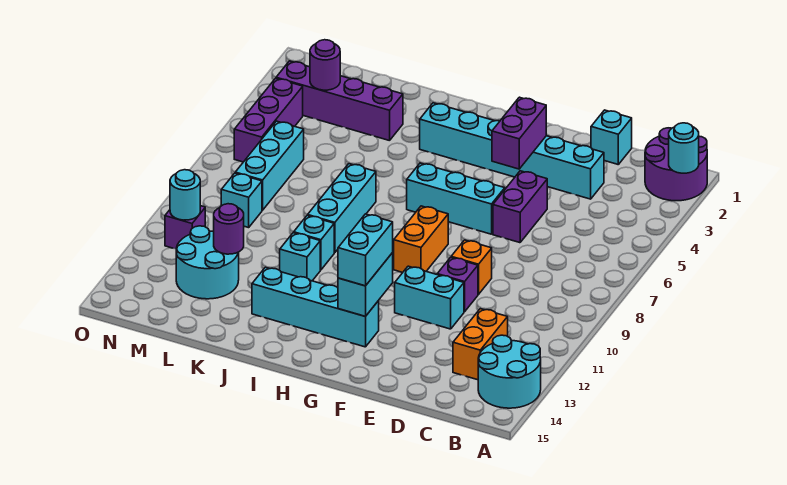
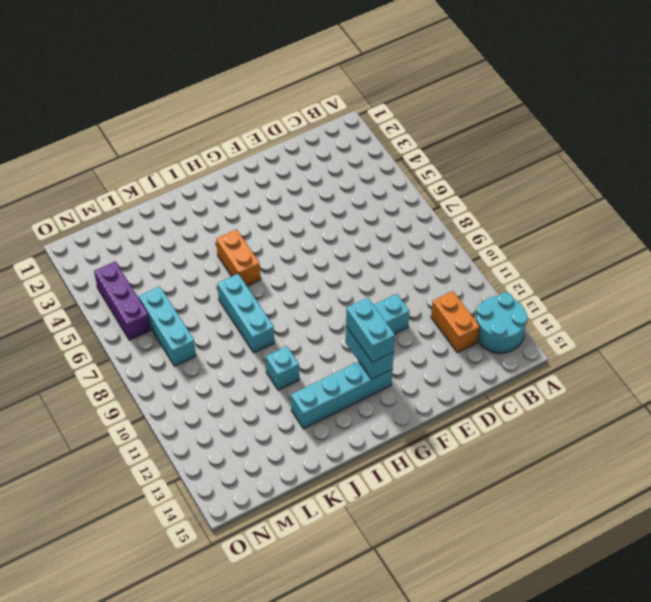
orange 1x2 brick [216,229,261,286] -> orange 1x2 brick moved to [394,206,448,272]
none -> purple 2x2 round brick [645,128,707,201]
none -> cyan 1x1 brick [591,110,632,164]
none -> cyan 1x6 brick [420,103,604,199]

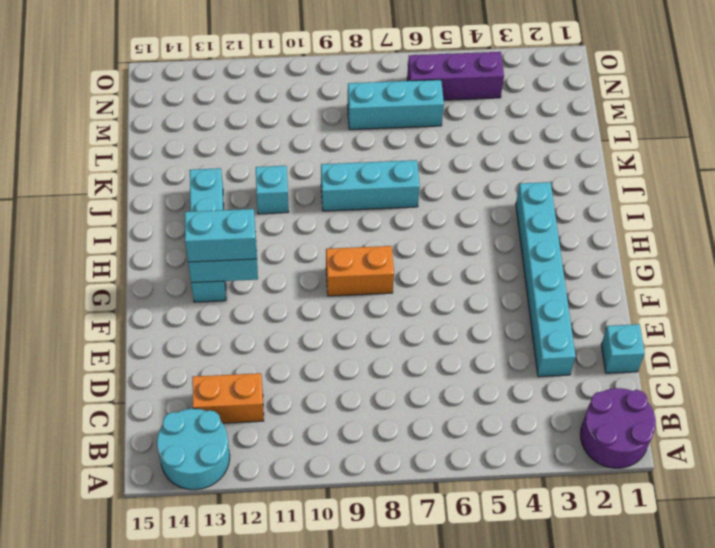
none -> purple 1x2 brick [493,171,547,243]
none -> orange 1x1 brick [451,240,492,295]
none -> purple 1x1 brick [437,257,478,312]

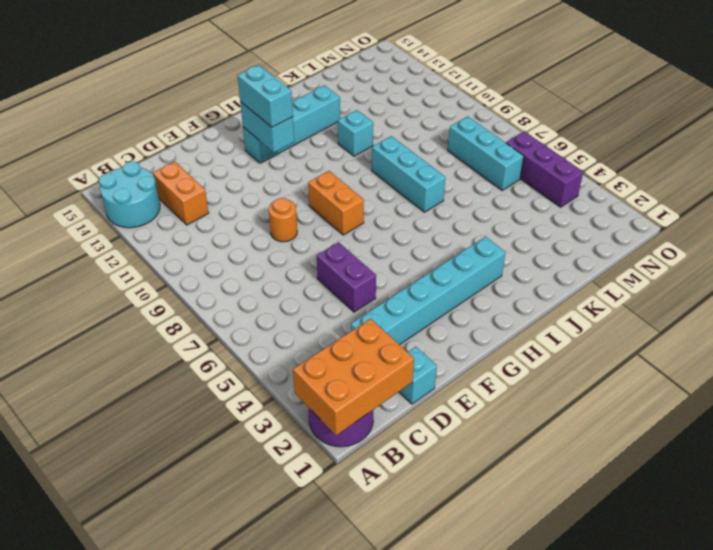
orange 2x3 brick [293,319,414,436] -> cyan 1x1 round brick [669,123,699,173]
orange 1x1 round brick [269,198,297,242] -> orange 1x1 brick [451,240,492,295]
none -> purple 1x1 brick [437,257,478,312]
none -> cyan 1x2 brick [395,266,464,329]
none -> cyan 1x3 brick [407,163,505,234]

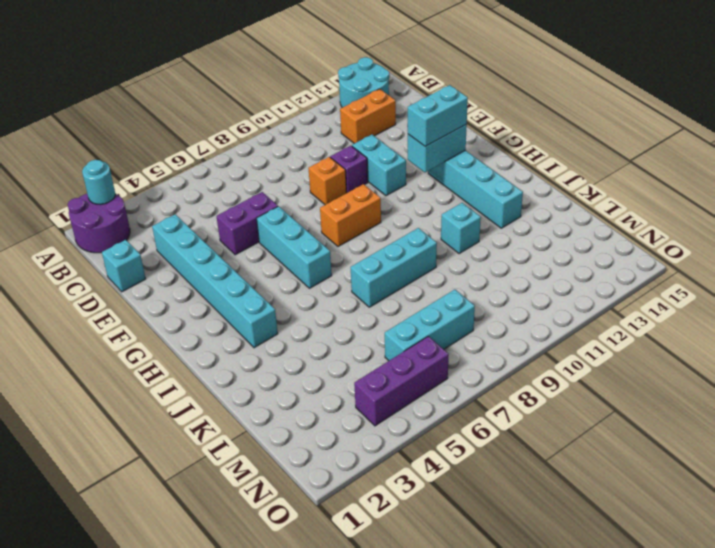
none -> cyan 1x1 brick [294,215,334,270]
none -> purple 1x4 brick [276,61,403,141]
none -> cyan 2x2 round brick [176,226,239,299]

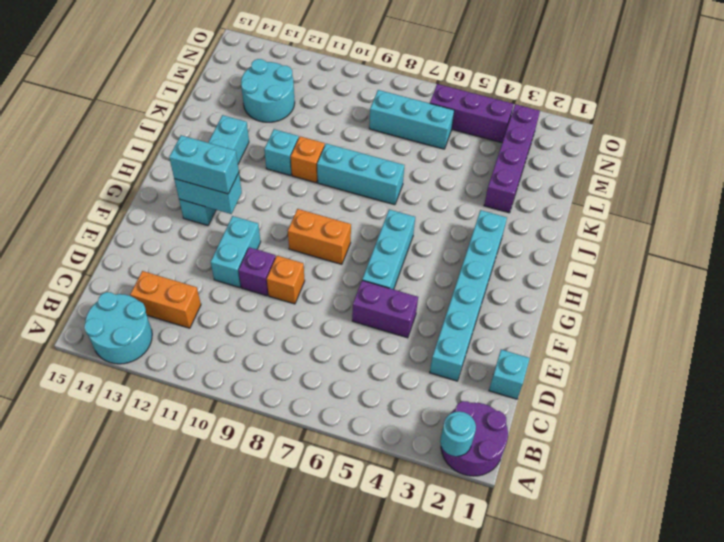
orange 1x1 brick [291,136,325,183] -> cyan 1x1 brick [294,215,334,270]
none -> cyan 1x1 brick [221,173,262,228]
none -> purple 1x1 brick [165,206,205,249]
none -> purple 1x2 brick [492,97,546,169]

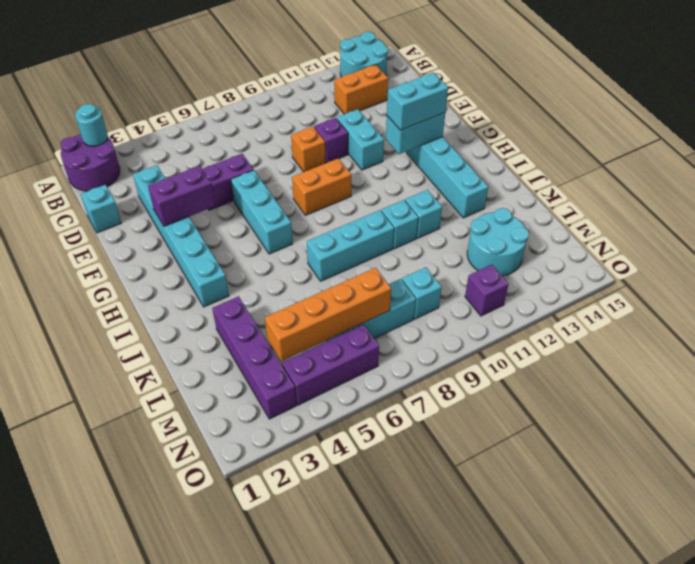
orange 1x4 brick [265,268,391,361] -> none
none -> purple 1x1 round brick [214,204,244,254]
none -> purple 1x1 round brick [310,40,340,90]
none -> cyan 1x1 round brick [170,170,200,220]

